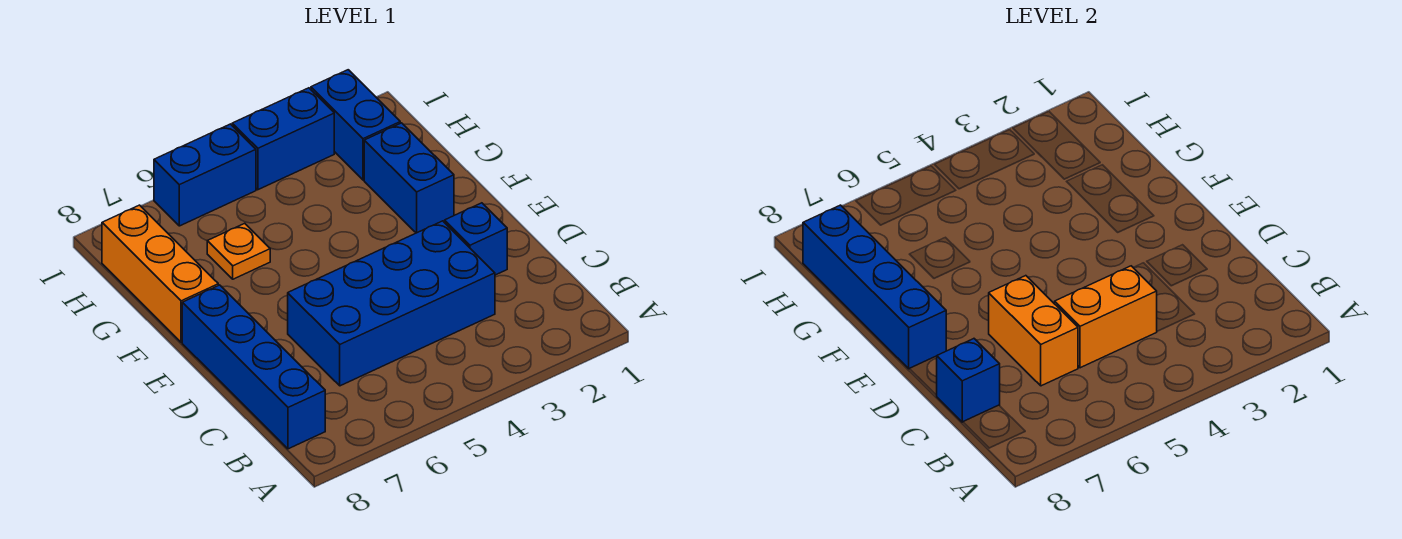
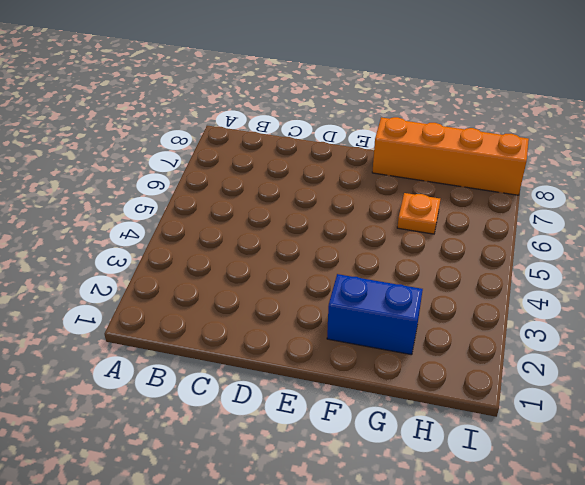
orange 1x4 brick [372,117,529,195] -> orange 1x3 brick [102,205,218,342]
none -> blue 1x4 brick [182,285,325,449]
none -> blue 2x4 brick [288,221,495,386]
none -> blue 1x1 brick [445,203,507,275]

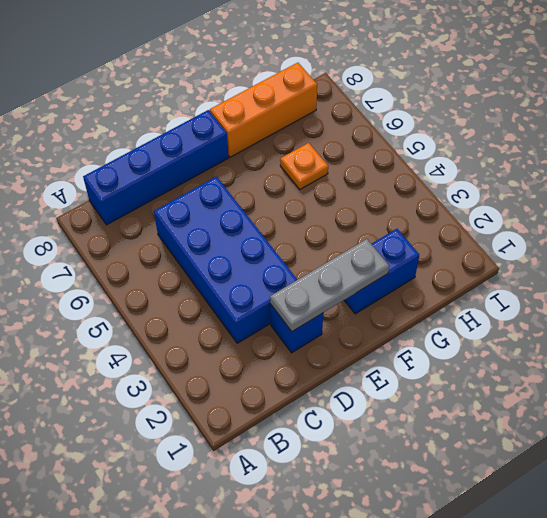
grey 1x3 plate [270,239,389,331] -> none
none -> blue 1x2 brick [311,70,400,180]
none -> blue 1x2 brick [232,88,334,190]
none -> blue 1x2 brick [154,124,256,226]

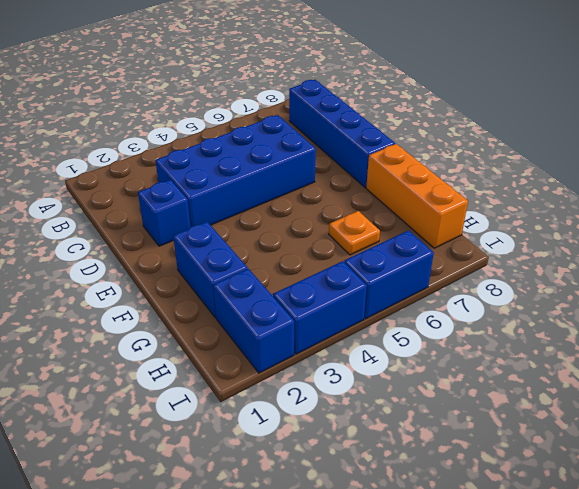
none -> orange 1x2 brick [1055,266,1157,368]
none -> orange 1x2 brick [989,276,1078,386]
none -> blue 1x1 brick [936,339,1000,422]

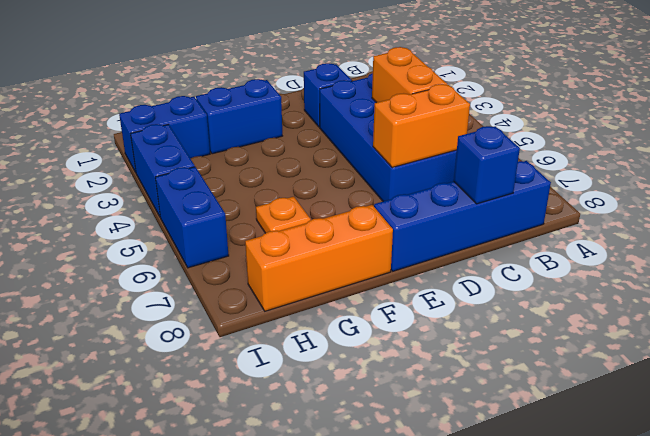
none -> blue 1x4 brick [803,205,946,369]

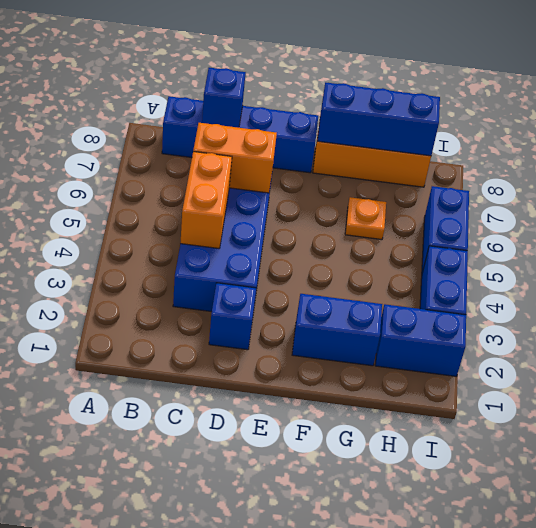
blue 1x3 brick [318,82,440,156] -> blue 1x4 brick [803,205,946,369]

